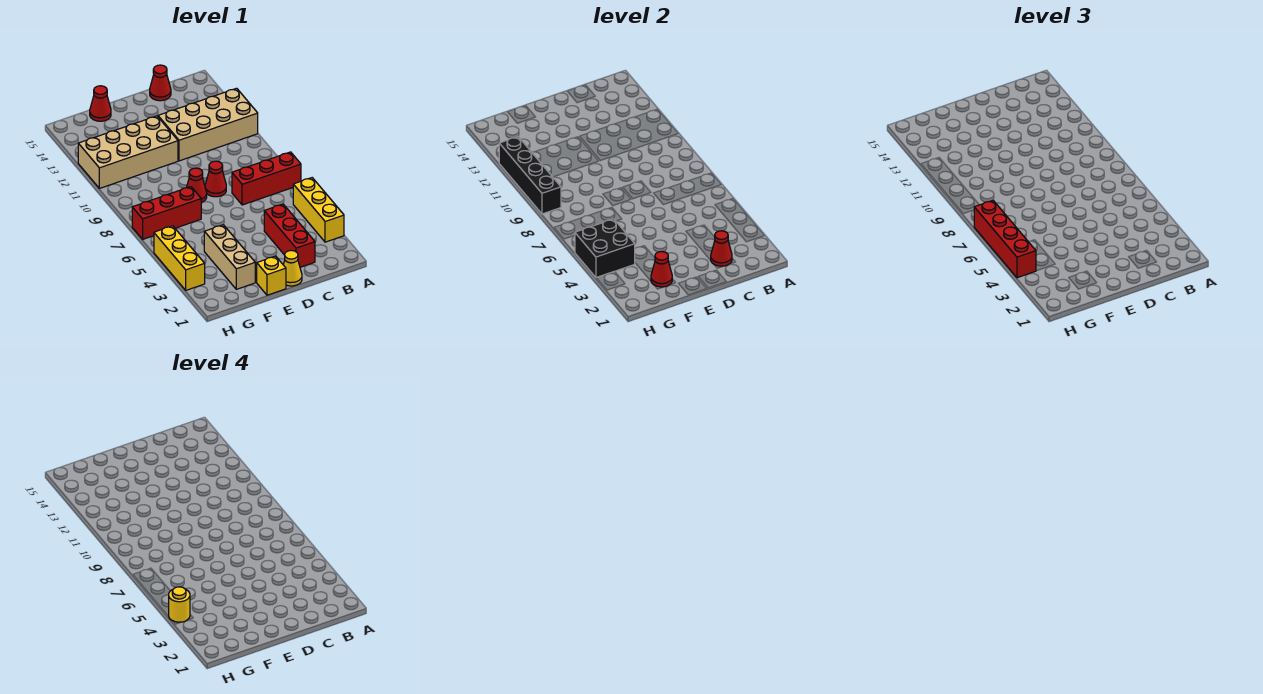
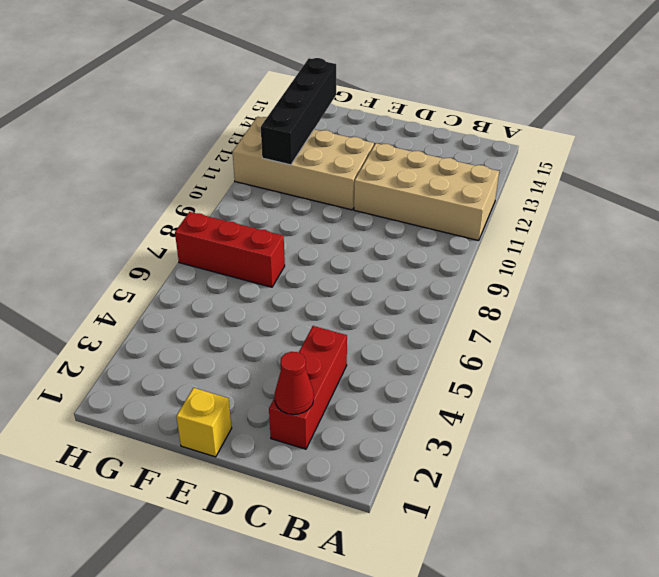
black 1x4 brick [261,58,336,165] -> black 1x4 brick moved to [499,137,561,214]
none -> yellow 1x3 brick [293,178,344,242]
none -> red 1x3 brick [232,152,301,205]
none -> red 1x1 cone [150,65,171,101]

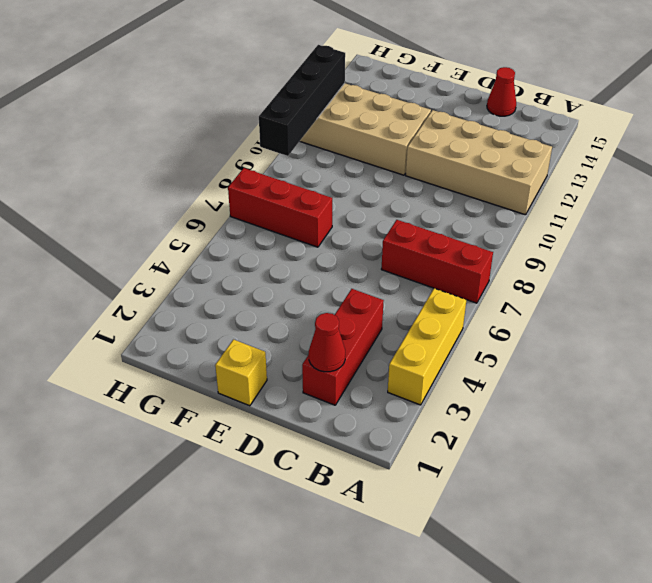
none -> yellow 1x1 cone [283,250,302,286]
none -> red 1x1 cone [205,161,226,197]
none -> red 1x1 cone [187,168,207,203]

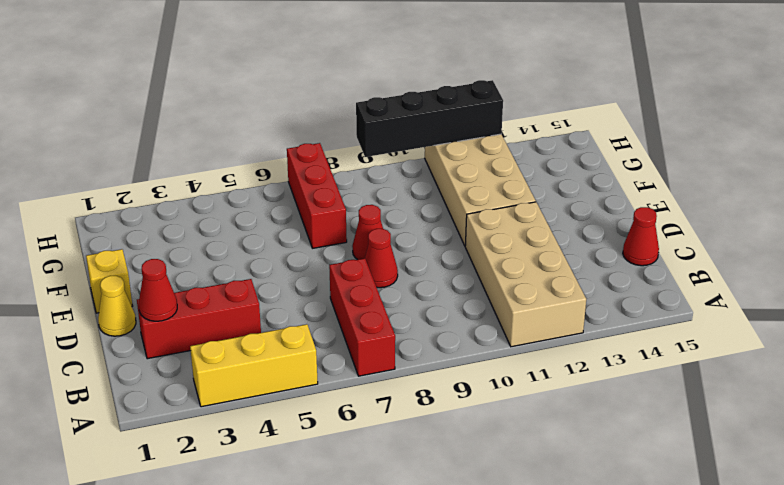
none -> tan 1x3 brick [204,225,255,289]
none -> red 1x1 cone [90,86,111,121]
none -> yellow 1x3 brick [154,226,205,290]

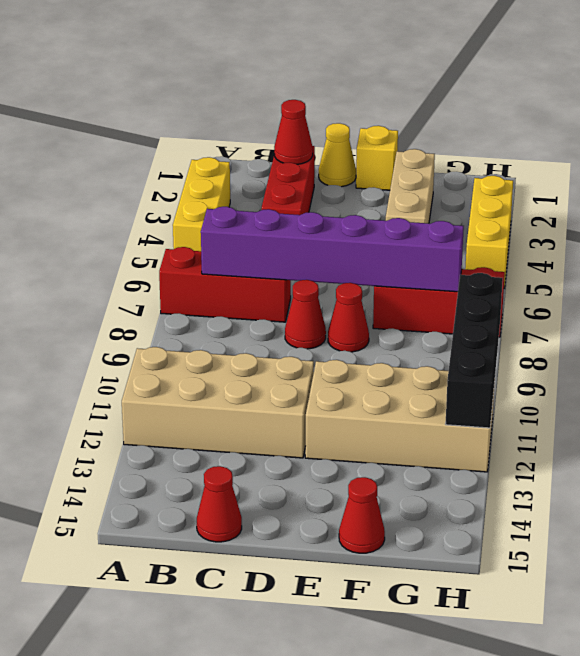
purple 1x6 brick [201,207,464,292] -> none
none -> red 1x1 cone [651,252,672,287]
none -> black 2x2 brick [575,219,635,277]
none -> red 1x4 brick [974,200,1036,278]

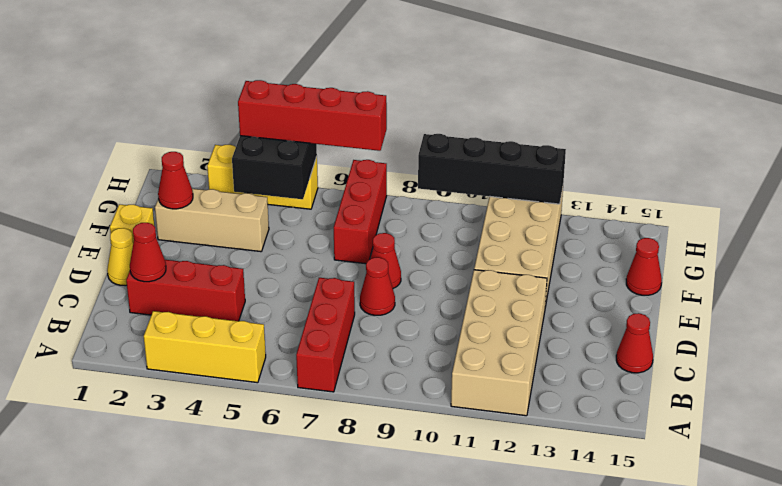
none -> yellow 1x1 round brick [169,587,190,622]

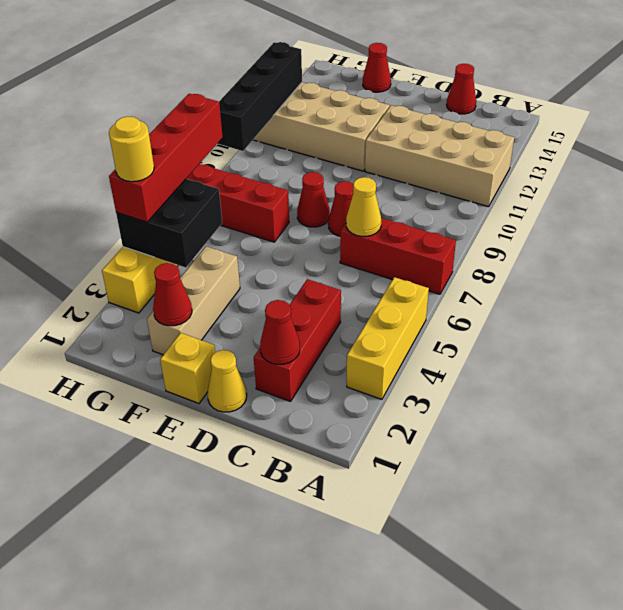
yellow 1x1 cone [346,177,381,237] -> none

